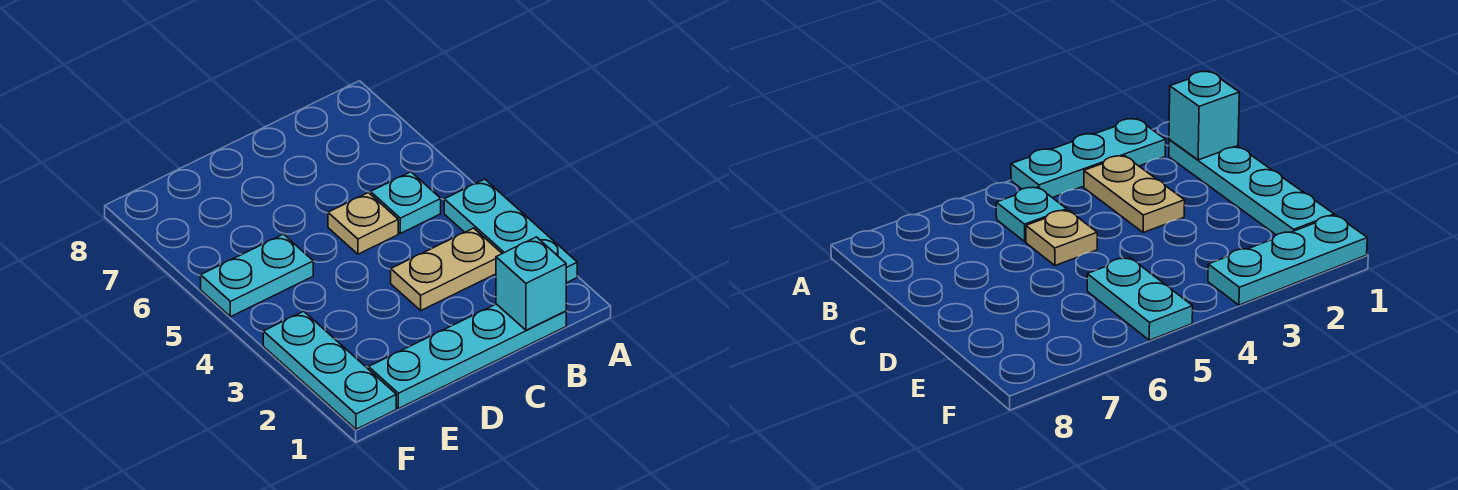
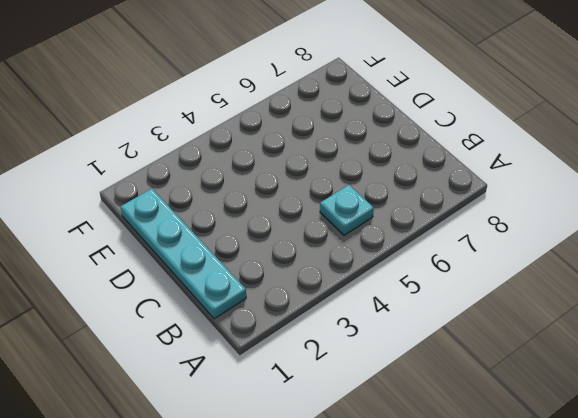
none -> cyan 1x3 plate [444,179,577,283]
none -> tan 1x2 plate [391,228,502,310]

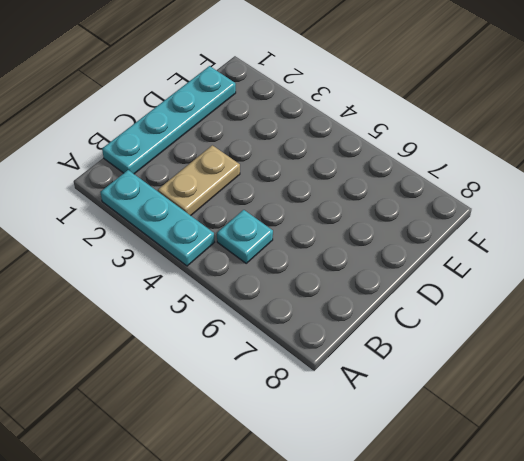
none -> tan 1x1 plate [328,193,398,254]
none -> cyan 1x2 plate [201,234,313,317]

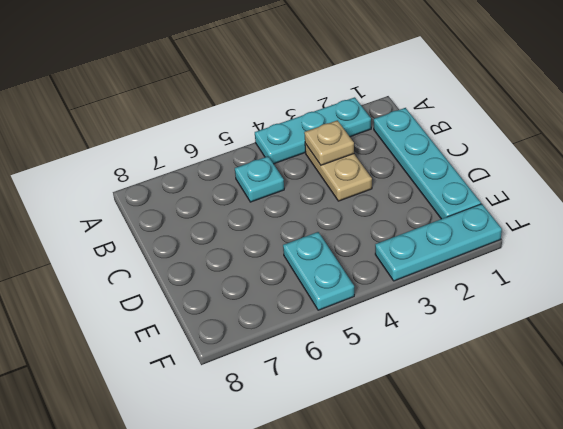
tan 1x1 plate [304,120,354,165] -> tan 1x1 plate moved to [328,193,398,254]
none -> cyan 1x1 brick [496,237,566,330]

